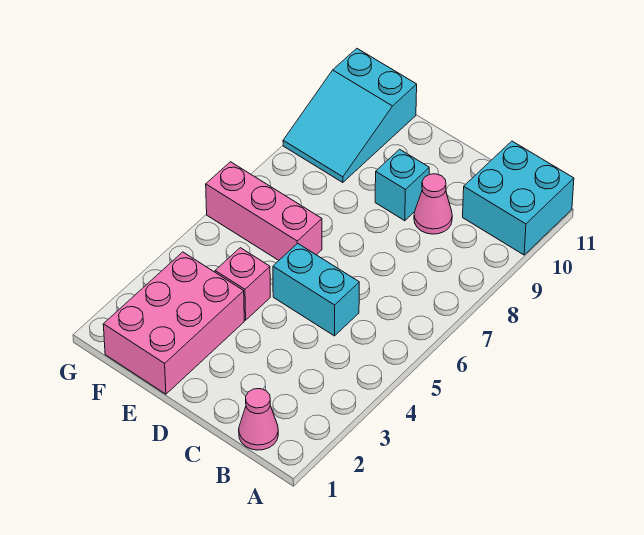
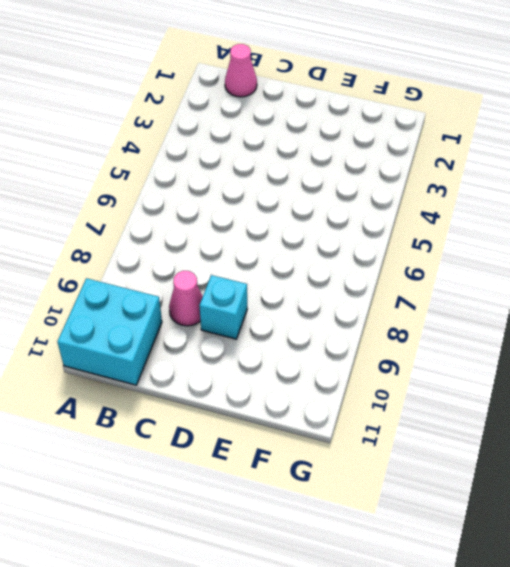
none -> cyan 1x2 brick [273,243,359,336]
none -> pink 2x3 brick [103,252,244,394]

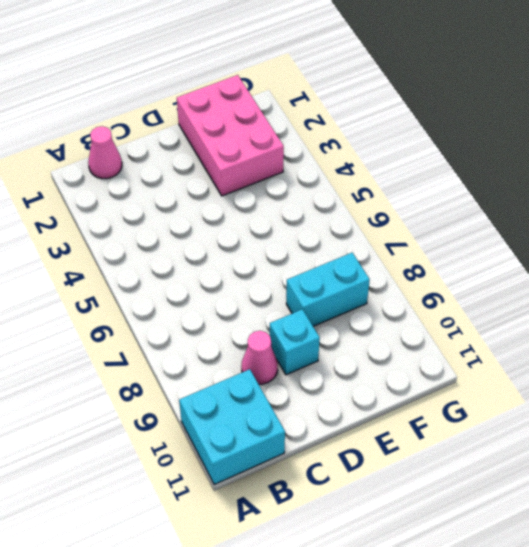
cyan 1x2 brick [286,253,370,326] -> cyan 1x2 brick moved to [273,243,359,336]
none -> pink 1x1 brick [215,248,270,320]
none -> pink 1x3 brick [206,162,322,260]

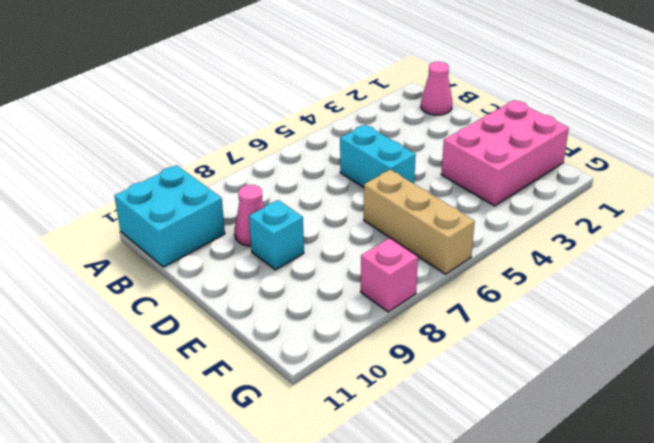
tan 1x3 brick [364,170,475,274] -> pink 1x3 brick [206,162,322,260]
pink 1x1 brick [361,238,418,312] -> pink 1x1 brick moved to [215,248,270,320]
none -> cyan 2x3 slope [283,49,417,183]

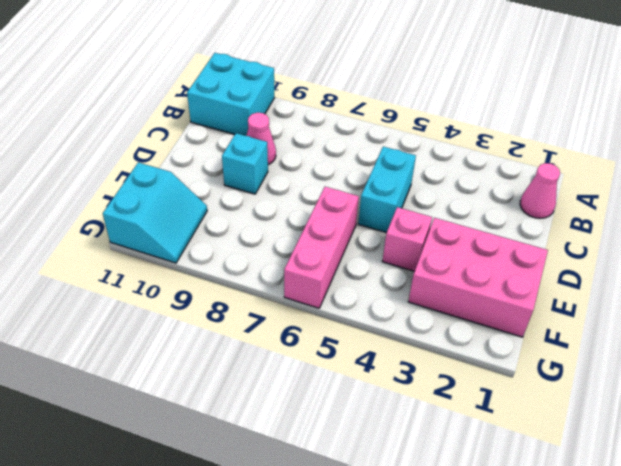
cyan 2x2 slope [103,162,207,263] -> cyan 2x3 slope [283,49,417,183]

